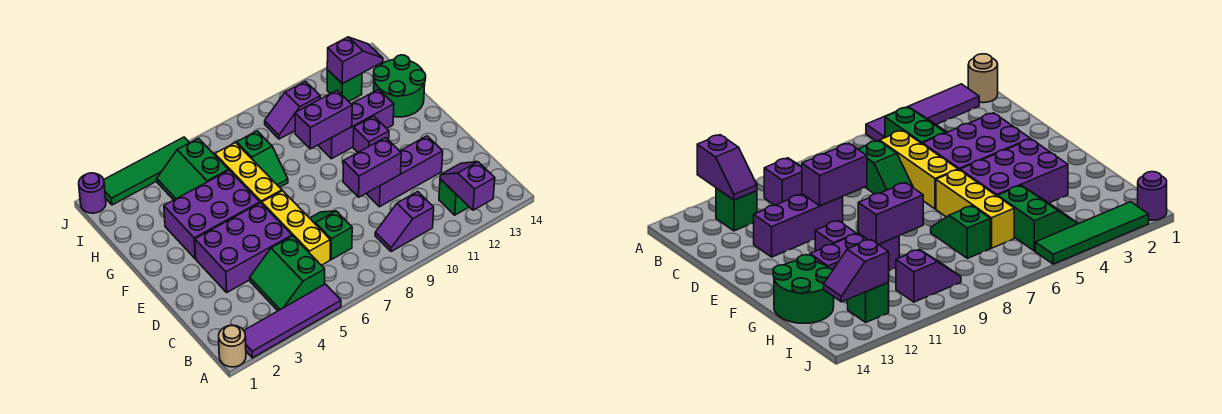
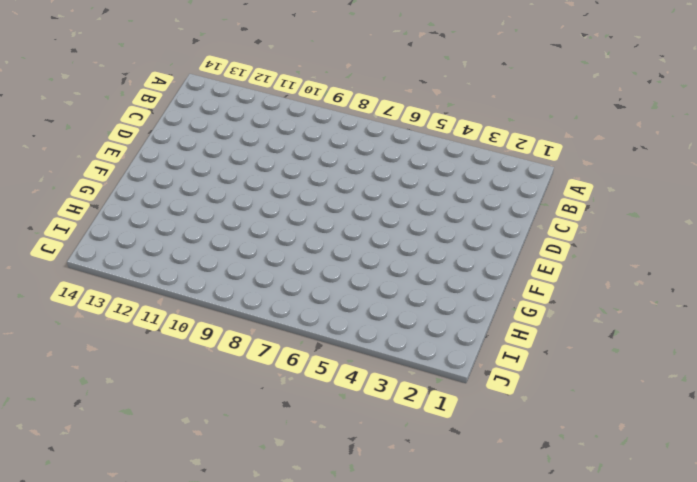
none -> tan 1x1 round brick [219,325,246,367]
none -> purple 1x4 tile [244,284,341,358]
none -> green 2x2 slope [250,236,325,311]

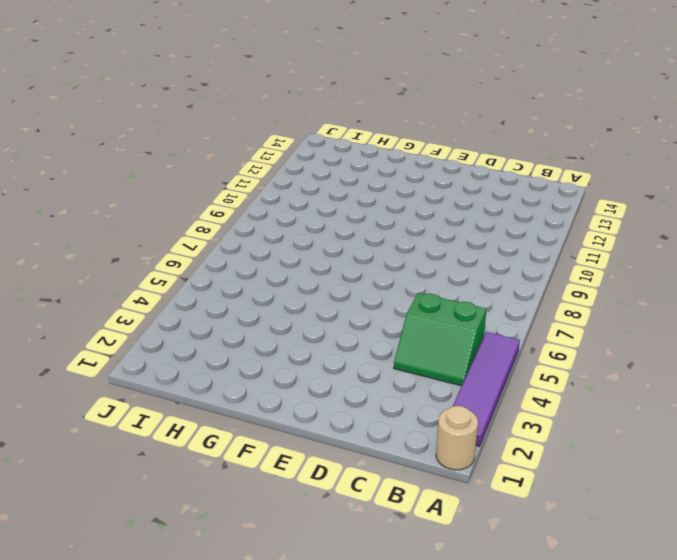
none -> purple 1x2 slope [375,192,434,252]
none -> green 1x1 brick [439,179,469,215]
none -> yellow 1x3 brick [262,191,330,265]

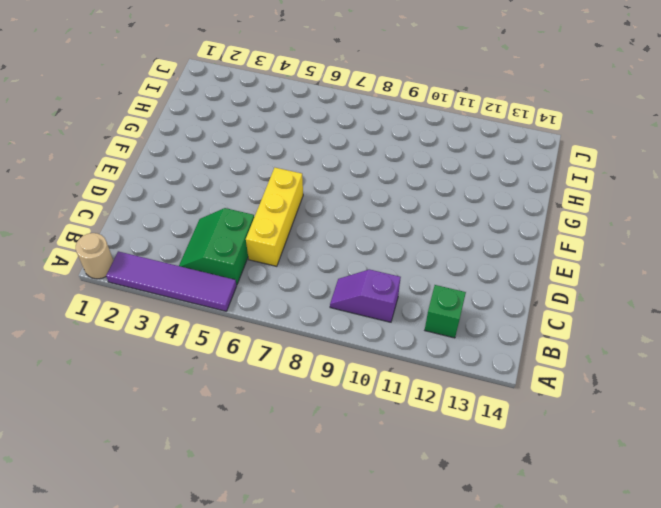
none -> green 1x2 slope [310,211,352,260]
none -> purple 2x3 brick [195,203,292,292]
none -> purple 1x3 brick [366,136,443,207]

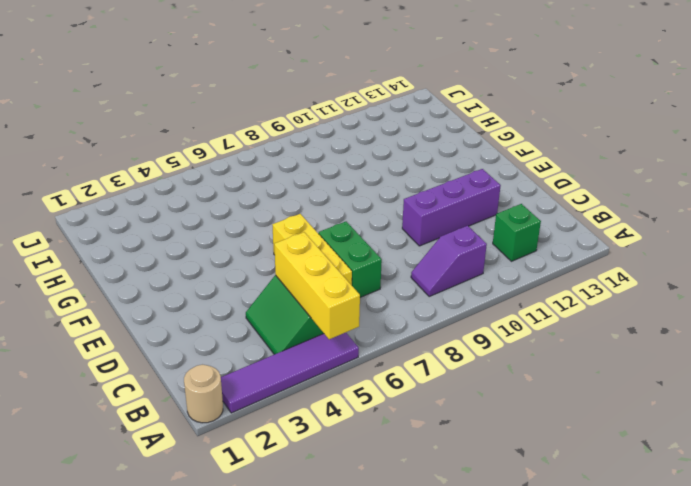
yellow 1x3 brick [274,232,360,339] -> yellow 1x3 brick moved to [215,143,282,203]
green 1x2 brick [319,222,382,297] -> green 1x2 slope [310,211,352,260]
none -> purple 2x3 brick [195,203,292,292]
none -> purple 2x3 brick [164,170,260,259]
none -> purple 1x1 brick [353,116,389,152]

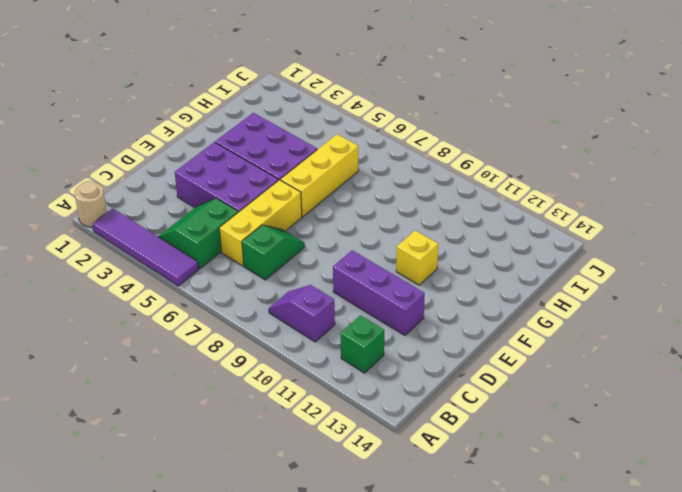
yellow 1x1 brick [396,230,438,285] -> purple 1x1 brick [353,116,389,152]
none -> green 1x2 slope [237,131,288,187]
none -> purple 1x3 brick [318,89,394,159]
none -> green 2x2 round brick [373,55,426,117]

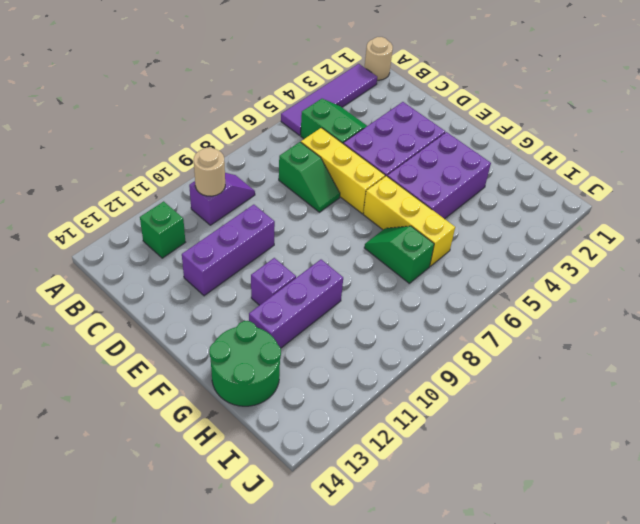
tan 1x1 round brick [194,148,225,196] -> none
none -> green 2x2 slope [157,138,229,200]
none -> purple 1x2 slope [265,81,320,139]
none -> green 1x1 brick [327,70,362,101]

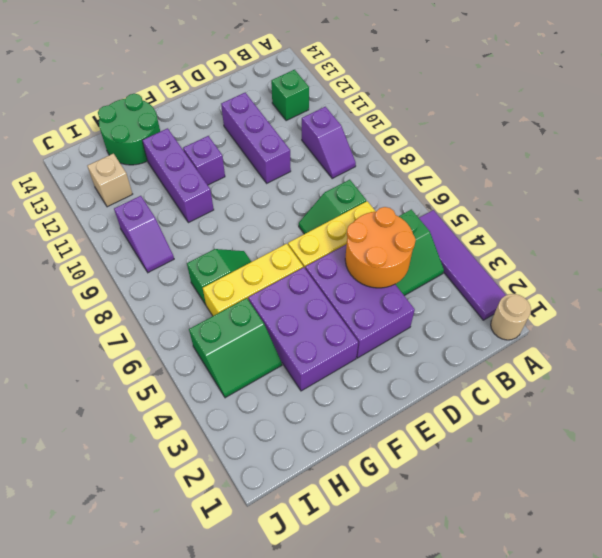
orange 2x2 round brick [345,207,416,288] -> none
tan 1x1 brick [88,154,132,207] -> green 1x1 brick [327,70,362,101]
none -> purple 1x1 round brick [79,173,106,213]
none -> green 1x4 tile [104,137,189,205]
none -> purple 1x2 slope [440,162,495,210]

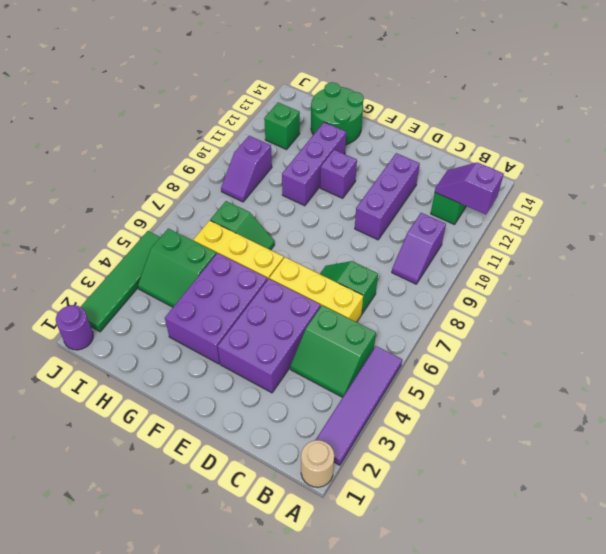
none -> purple 1x2 brick [343,138,401,197]
none -> purple 1x2 brick [295,90,352,149]
none -> purple 1x2 slope [327,37,383,84]

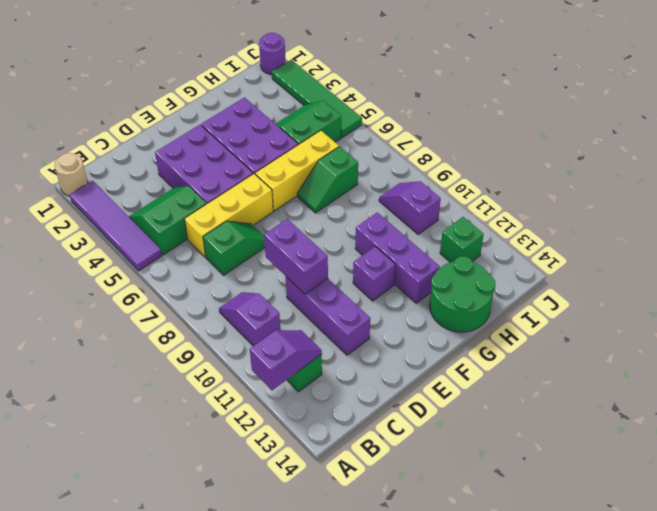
none -> purple 1x2 brick [295,90,352,149]
none -> purple 1x2 slope [327,37,383,84]

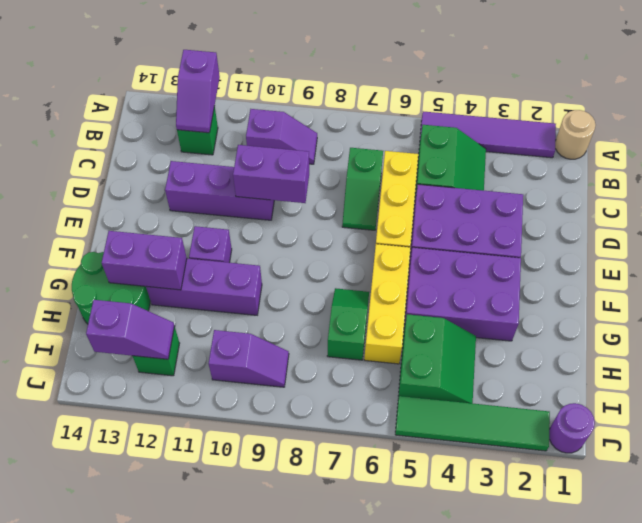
purple 1x2 brick [102,231,187,290] -> purple 1x2 brick moved to [295,90,352,149]
purple 1x2 slope [86,300,174,359] -> purple 1x2 slope turned to [327,37,383,84]

